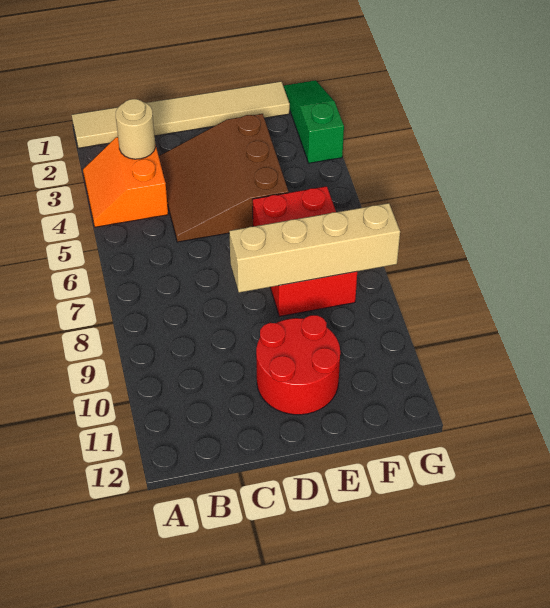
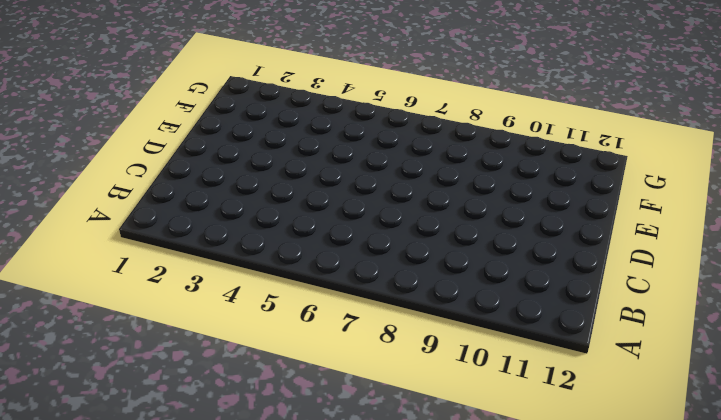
none -> tan 1x6 tile [72,81,290,148]
none -> orange 2x2 slope [83,137,168,227]

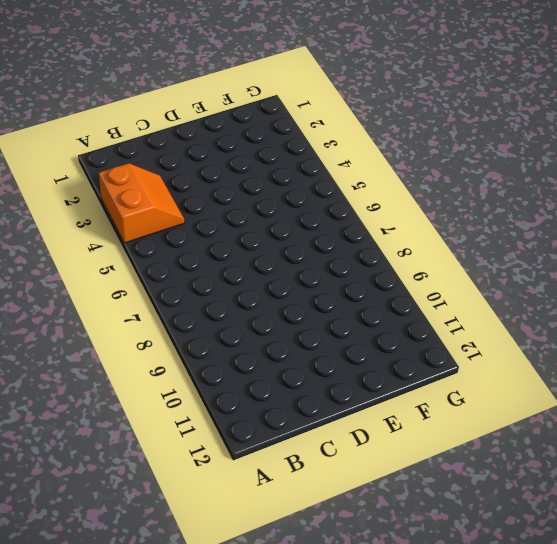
orange 2x2 slope [99,163,184,243] -> orange 2x2 slope turned to [83,137,168,227]
none -> tan 1x6 tile [72,81,290,148]
none -> brown 3x3 slope [159,114,288,242]

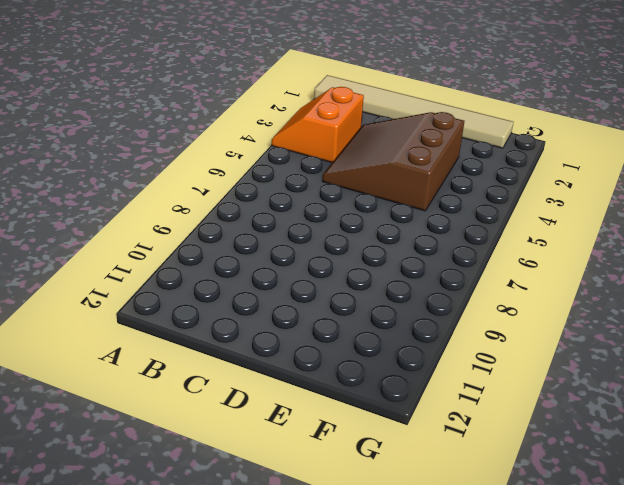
none -> red 2x2 round brick [256,315,340,415]
none -> red 2x3 brick [252,186,357,316]

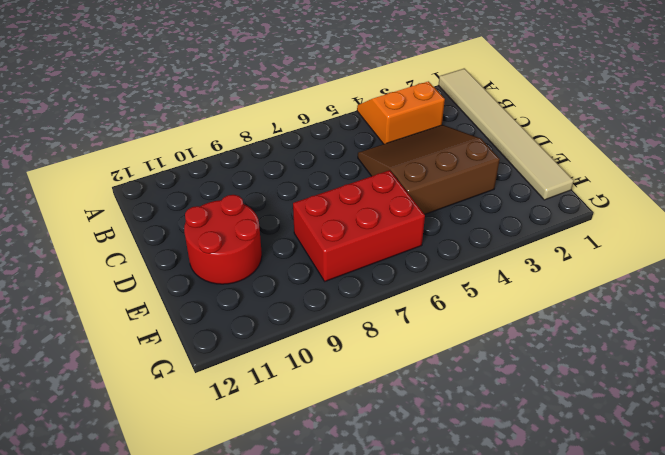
none -> green 1x3 slope [283,80,344,163]
none -> tan 1x1 round brick [116,99,155,159]

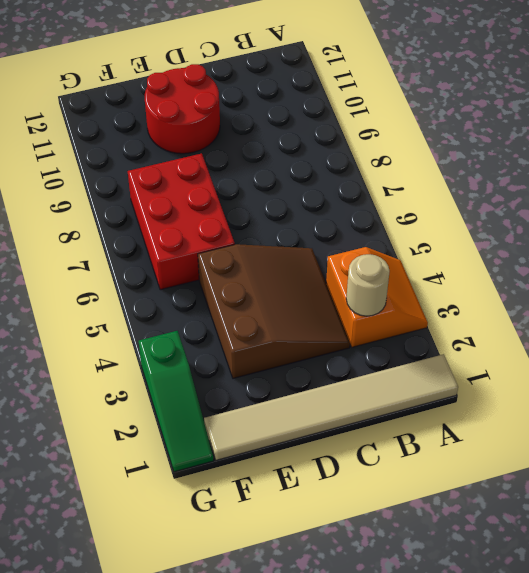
none -> tan 1x4 brick [229,203,400,293]

